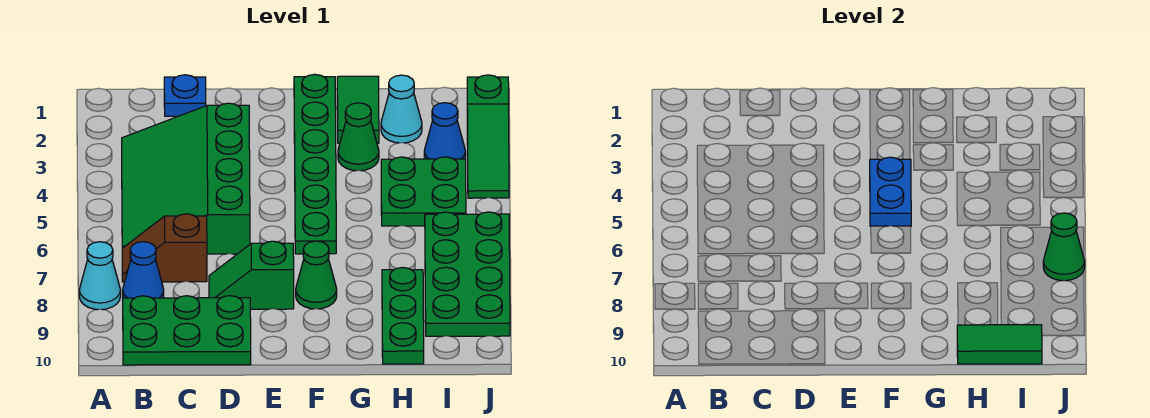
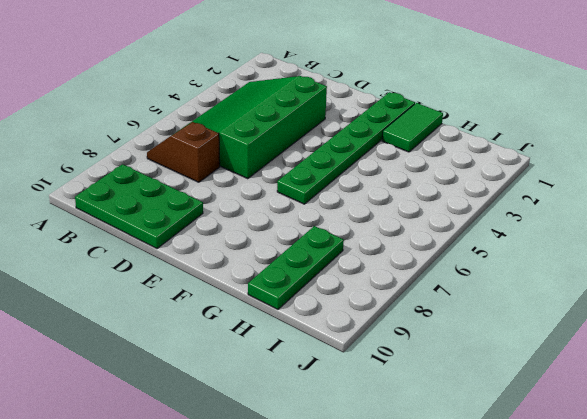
none -> cyan 1x1 cone [79,242,121,310]
none -> blue 1x1 cone [123,242,164,298]
none -> blue 1x1 plate [164,75,206,116]

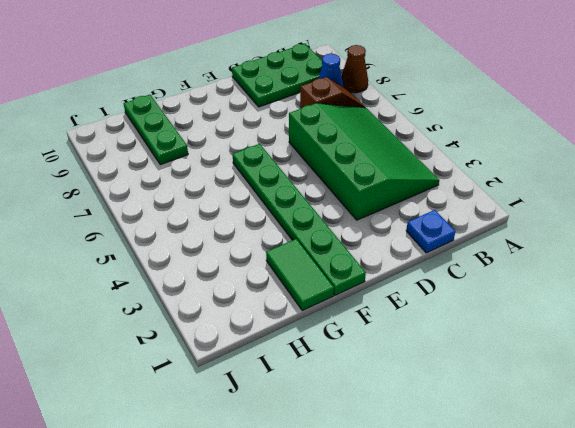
brown 1x1 cone [341,45,368,93] -> cyan 1x1 cone [79,242,121,310]
none -> green 1x2 slope [209,241,294,309]
none -> green 1x1 cone [296,241,337,309]
none -> green 1x1 cone [338,103,379,171]

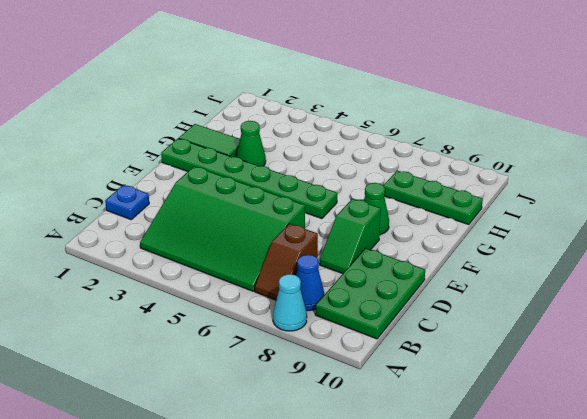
none -> cyan 1x1 cone [381,75,422,143]
none -> green 2x2 plate [381,157,466,226]
none -> blue 1x1 cone [424,103,466,159]

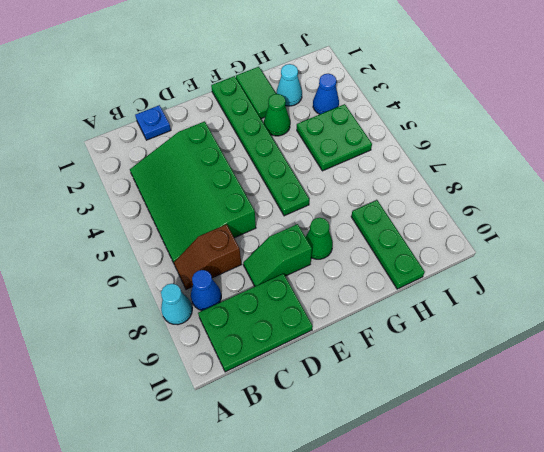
none -> green 2x4 plate [425,212,510,336]
none -> green 1x3 slope [467,75,509,198]
none -> blue 1x2 plate [870,157,911,226]

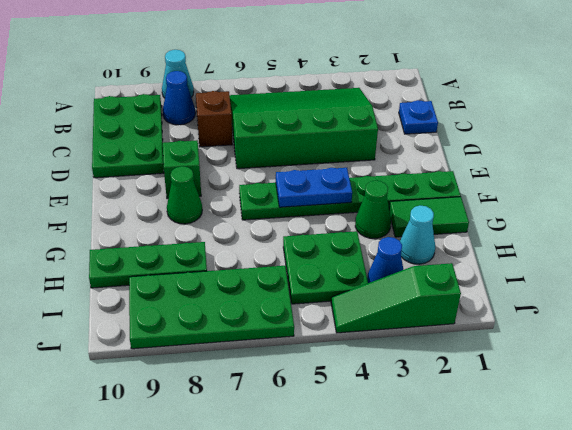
none -> green 1x2 tile [957,325,1042,364]
none -> green 1x1 cone [1043,213,1085,281]

